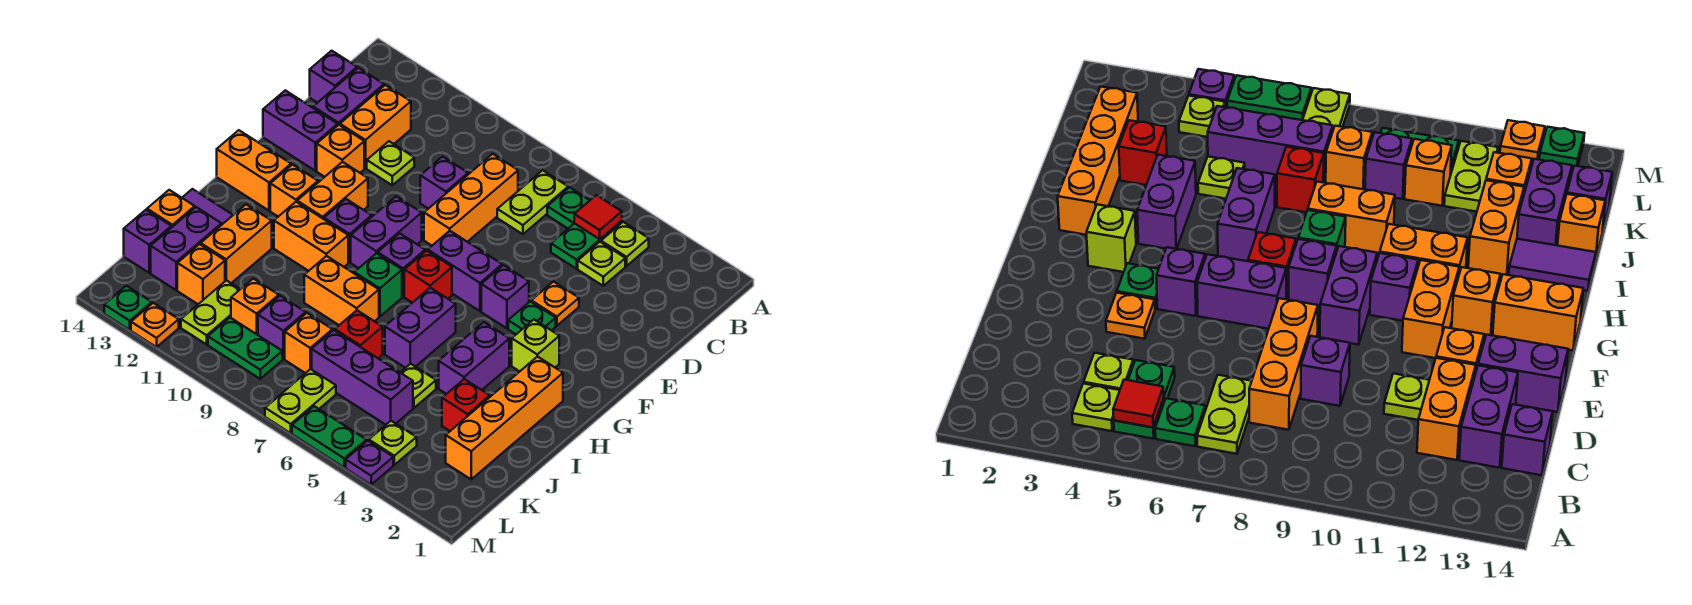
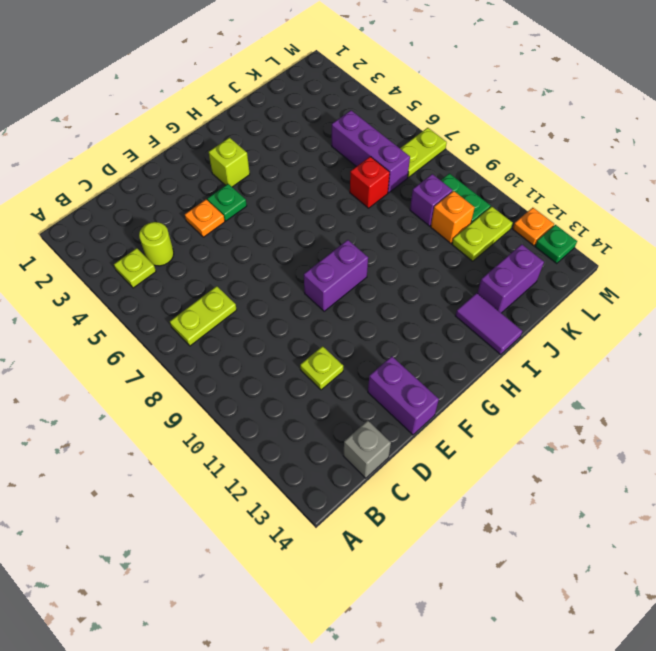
lime 1x1 round brick [139,222,174,266] -> lime 1x1 plate [578,242,625,286]
grey 1x1 brick [343,420,391,478] -> purple 1x1 brick [310,51,357,103]
none -> green 1x2 plate [551,221,622,269]
none -> green 1x1 plate [547,188,590,228]
none -> orange 1x3 brick [424,154,518,245]
none -> orange 1x2 brick [340,85,411,168]

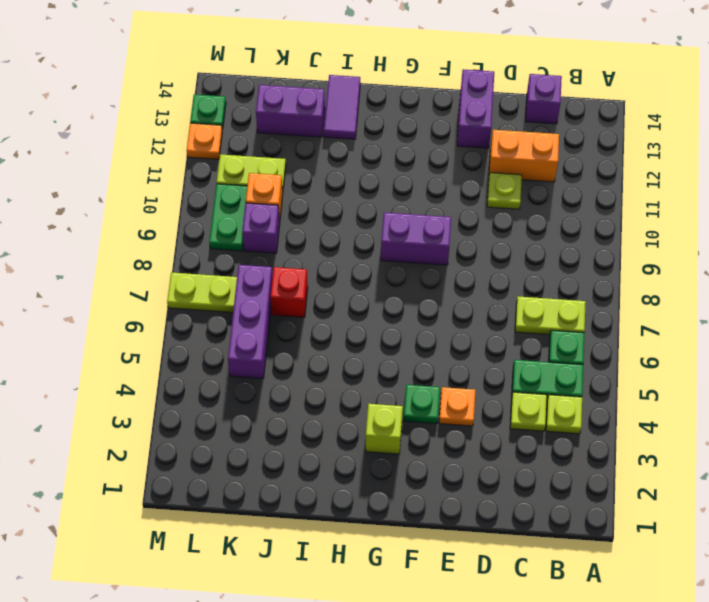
none -> orange 1x3 brick [424,154,518,245]
none -> purple 1x2 brick [313,68,384,125]
none -> purple 1x1 brick [420,157,468,209]
none -> orange 1x1 brick [317,125,364,177]

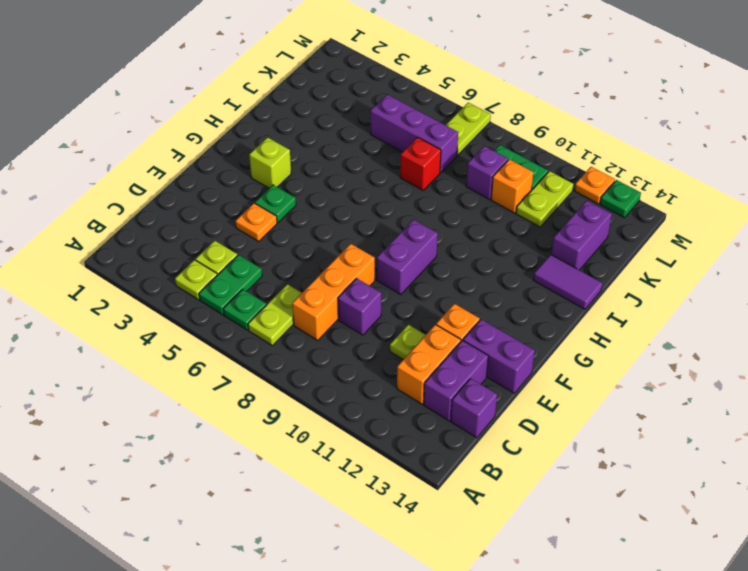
none -> purple 1x1 brick [481,265,529,328]
none -> purple 1x2 brick [428,231,502,311]
none -> orange 1x2 brick [297,162,368,219]
none -> red 1x1 brick [404,251,452,303]

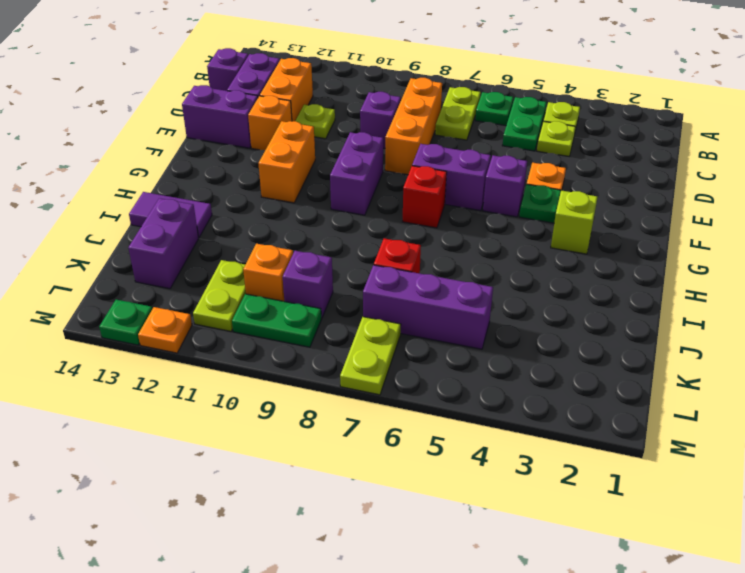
none -> purple 1x1 brick [378,233,425,297]
none -> purple 1x1 brick [324,199,372,262]
none -> orange 1x1 brick [270,165,318,217]
none -> orange 1x2 brick [217,130,291,210]

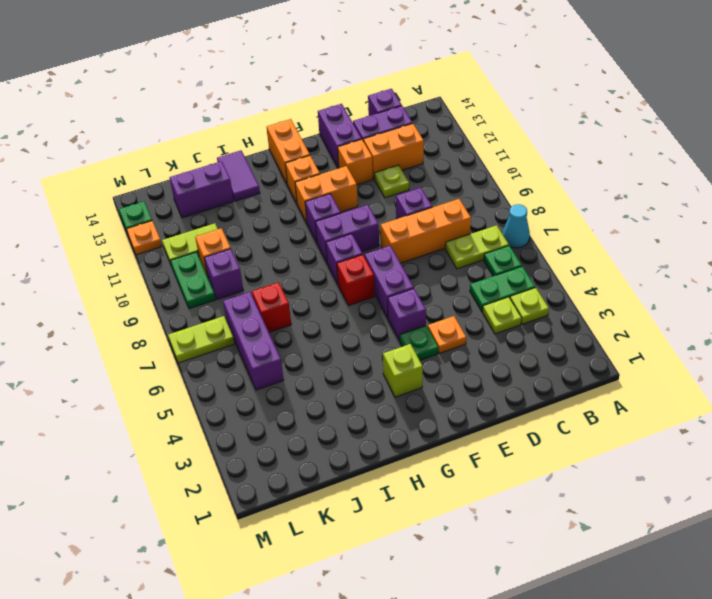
cyan 1x1 cone [502,204,530,248] -> none
none -> orange 1x4 brick [446,356,563,479]
none -> purple 1x2 brick [439,322,509,394]
none -> purple 1x2 brick [385,288,456,368]
none -> green 1x1 brick [354,253,402,316]

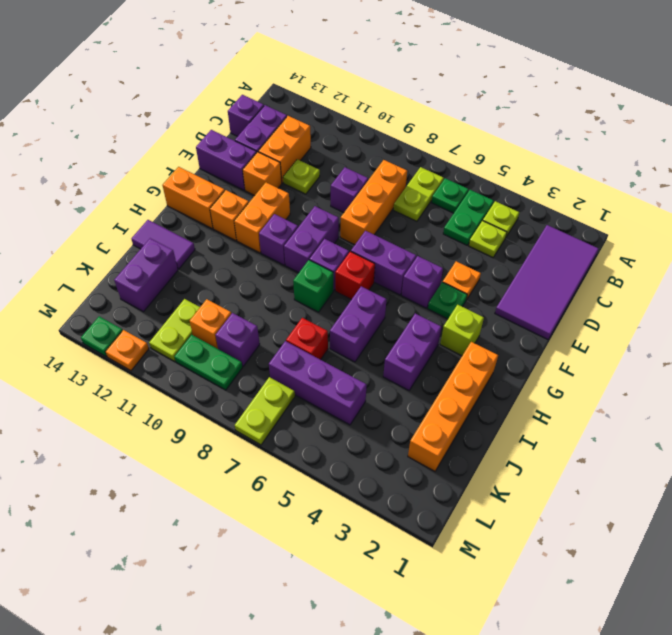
purple 2x4 tile [495,225,598,339] -> none
none -> orange 1x2 brick [274,202,348,271]
none -> orange 1x2 brick [304,256,379,325]
none -> orange 1x2 brick [201,204,272,283]
none -> red 1x1 brick [442,379,490,431]

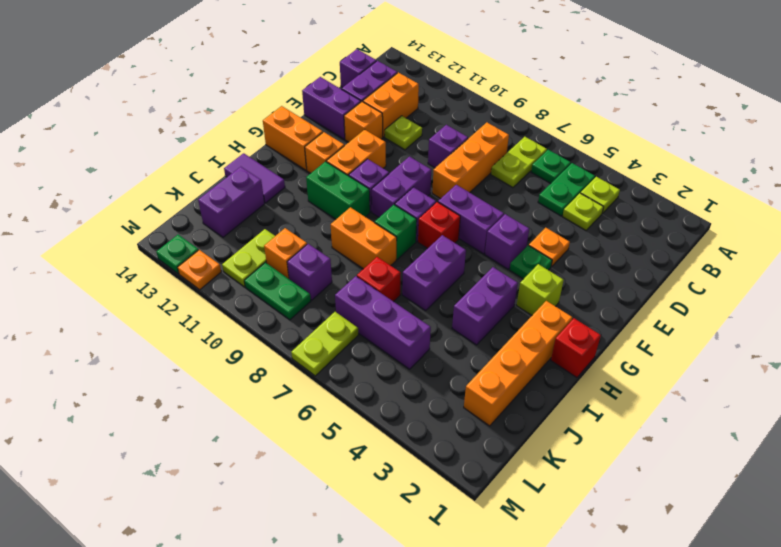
red 1x1 brick [551,318,601,377] -> red 1x1 brick moved to [442,379,490,431]
green 1x2 brick [306,161,370,219] -> orange 1x2 brick [274,202,348,271]
none -> orange 1x2 brick [201,204,272,283]
none -> lime 1x1 plate [400,364,436,408]
none -> orange 1x1 brick [147,190,195,228]
none -> orange 1x1 brick [285,313,332,373]

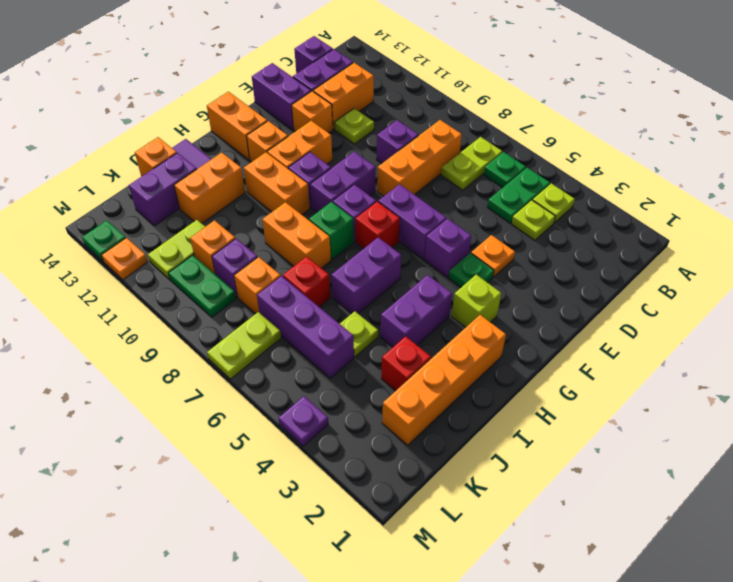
none -> orange 1x1 brick [177,244,225,304]
none -> purple 1x1 brick [124,210,171,273]
none -> lime 1x1 plate [369,421,417,465]
none -> green 1x2 plate [292,406,366,467]

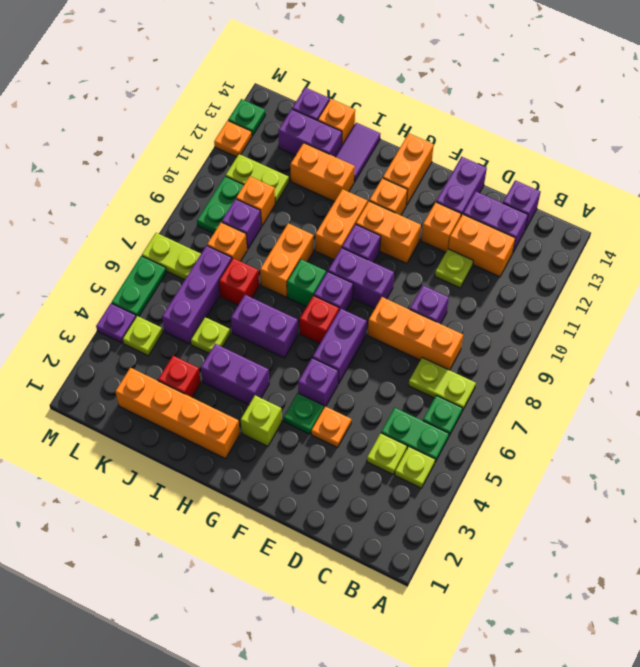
none -> orange 1x1 brick [177,244,225,304]
none -> red 1x1 tile [574,195,622,239]

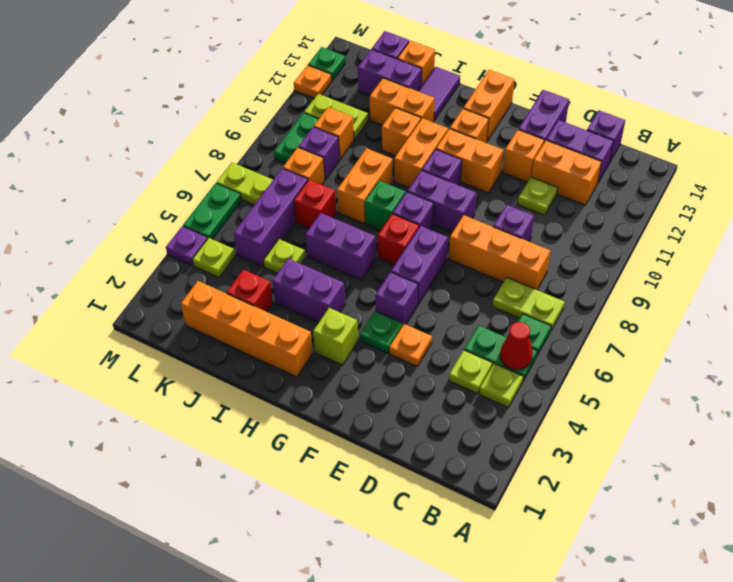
red 1x1 cone [500,322,533,370] -> red 1x1 tile [574,195,622,239]
orange 1x1 brick [382,108,421,156] -> orange 1x1 brick moved to [177,244,225,304]

